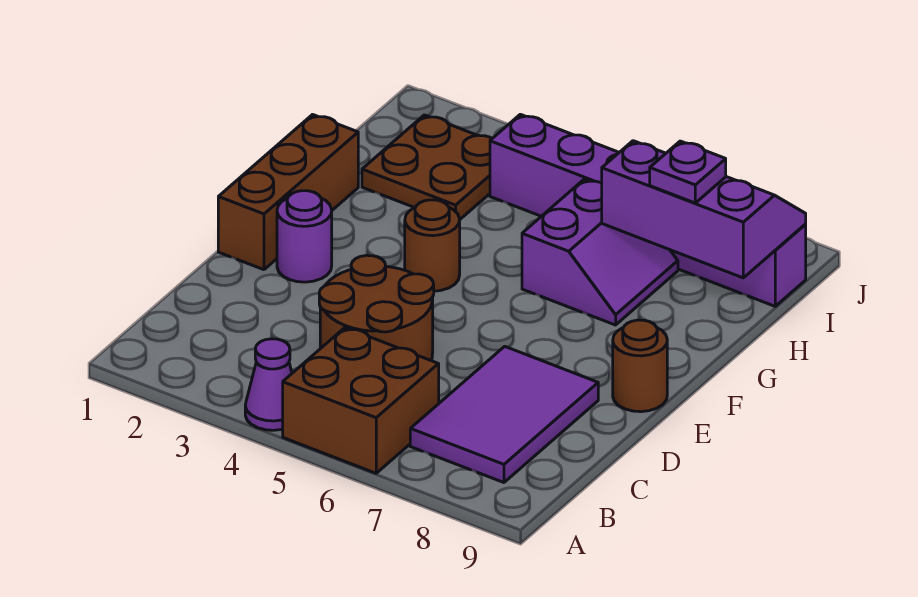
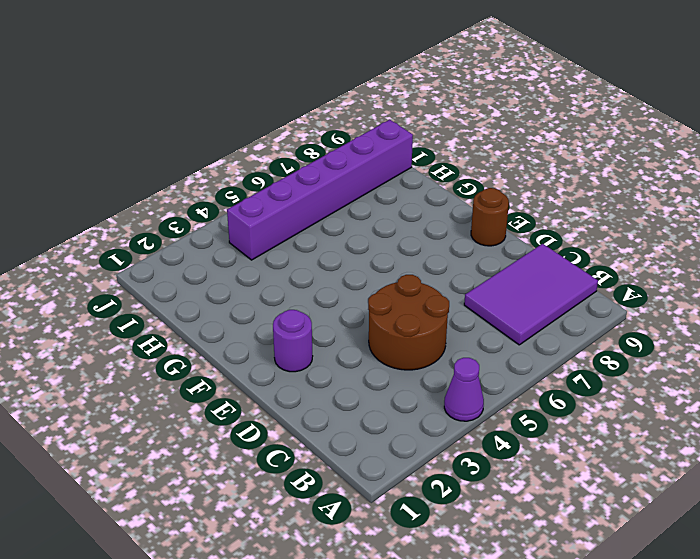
purple 2x3 tile [464,244,598,345] -> purple 2x3 tile turned to [410,346,598,483]
none -> brown 2x2 brick [283,328,439,473]
none -> brown 1x3 brick [218,115,358,270]
none -> brown 1x1 round brick [405,200,460,291]

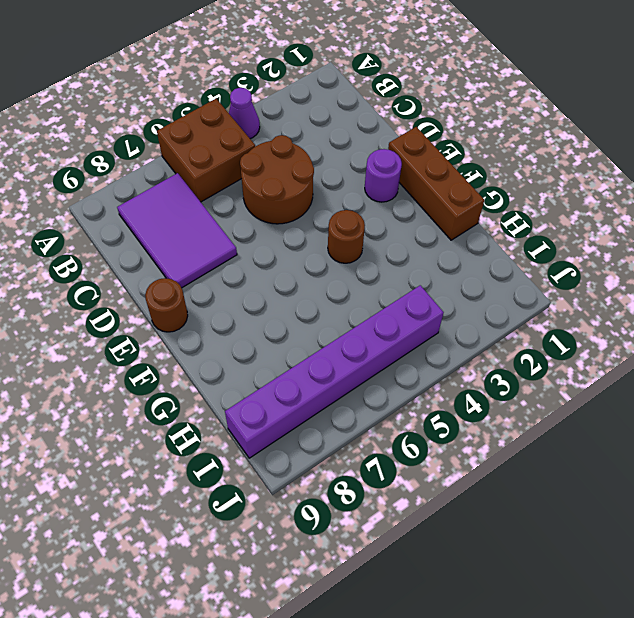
none -> purple 2x2 slope [522,179,678,325]
none -> brown 2x2 plate [362,115,492,219]
none -> purple 2x3 slope [602,141,806,278]

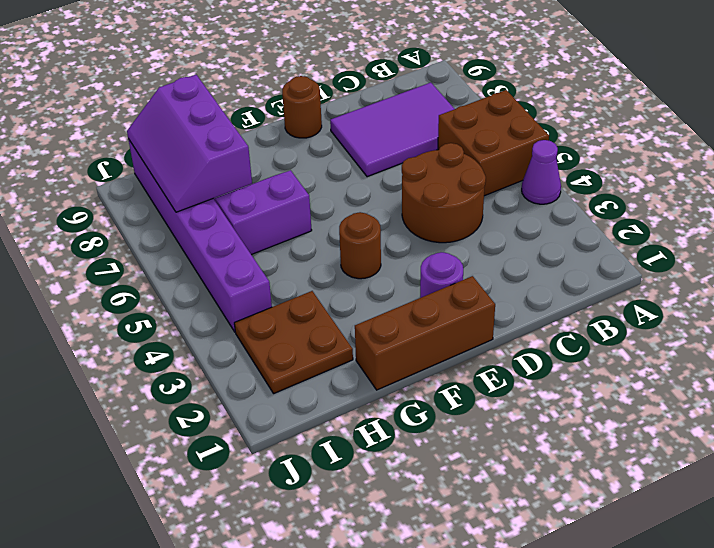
none -> purple 1x1 plate [650,141,726,203]

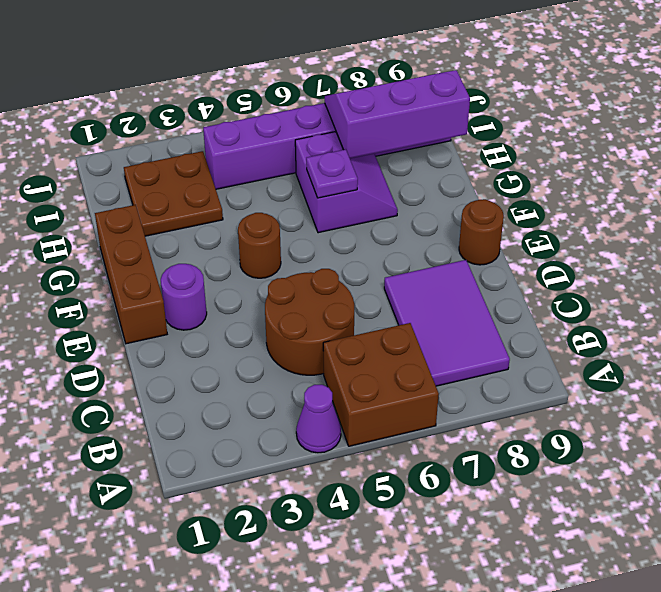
purple 1x1 plate [306,149,358,198] -> purple 1x1 plate moved to [650,141,726,203]

